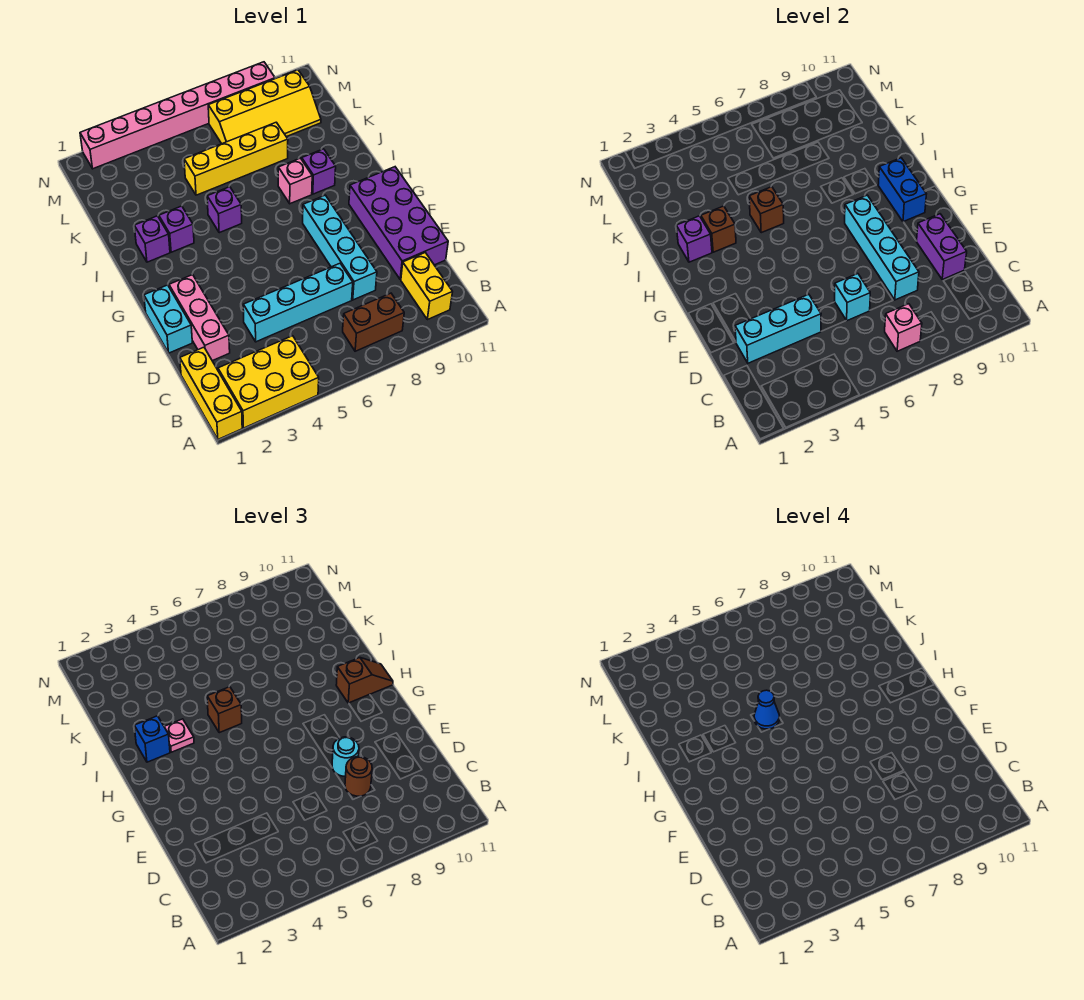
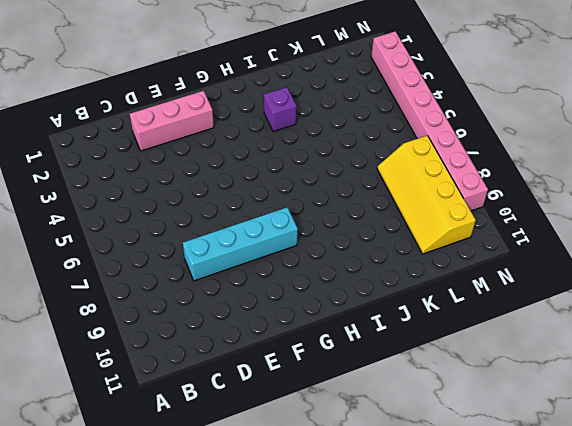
none -> yellow 1x3 brick [180,347,242,439]
none -> yellow 2x3 brick [218,336,319,428]
none -> brown 1x2 brick [343,293,404,351]
none -> yellow 1x2 brick [401,253,452,320]

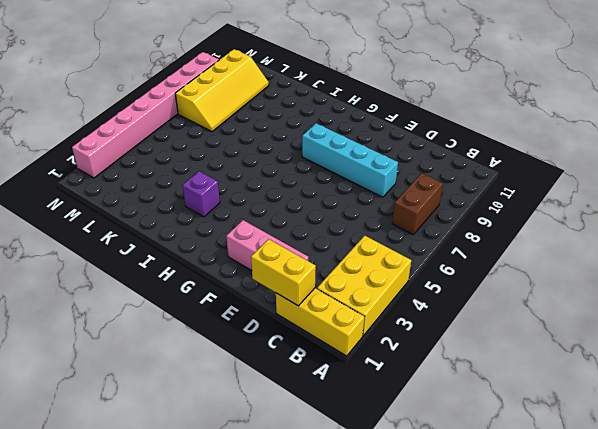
yellow 1x2 brick [251,239,316,306] -> yellow 1x2 brick moved to [401,253,452,320]
none -> cyan 1x4 brick [243,263,353,342]
none -> purple 2x4 brick [349,167,448,279]
none -> cyan 1x2 brick [144,285,192,353]
none -> purple 1x1 brick [134,216,170,262]

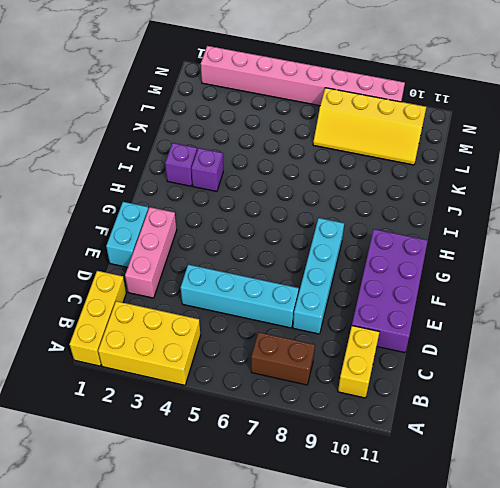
none -> purple 1x1 brick [207,187,242,233]
none -> pink 1x1 brick [278,158,312,204]
none -> purple 1x1 brick [302,149,336,194]
none -> yellow 1x4 brick [184,122,288,195]

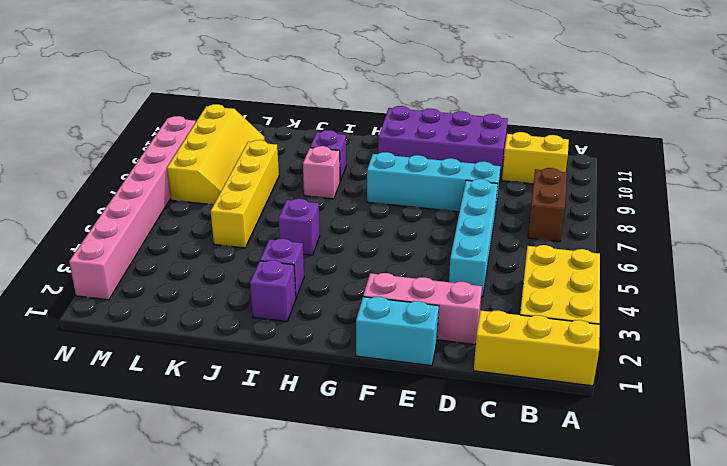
none -> pink 1x1 brick [885,304,922,351]
none -> cyan 1x3 brick [735,294,821,363]
none -> cyan 1x1 brick [834,274,870,321]
none -> cyan 1x4 brick [845,195,919,300]

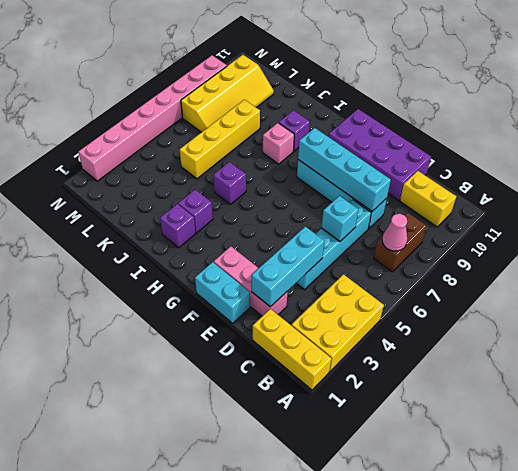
pink 1x1 cone [382,214,407,251] -> pink 1x1 brick [885,304,922,351]
none -> purple 1x2 brick [917,214,967,279]
none -> blue 1x2 brick [878,158,926,222]
none -> purple 1x1 brick [676,216,712,262]
none -> brown 1x1 brick [701,206,736,252]

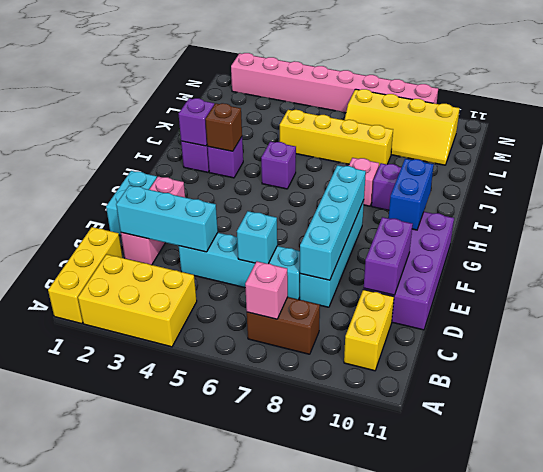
none -> brown 1x1 brick [749,187,784,233]
none -> brown 1x1 round brick [345,757,372,796]
none -> cyan 1x1 round brick [332,737,359,776]
none -> brown 1x2 slope [336,658,393,703]

